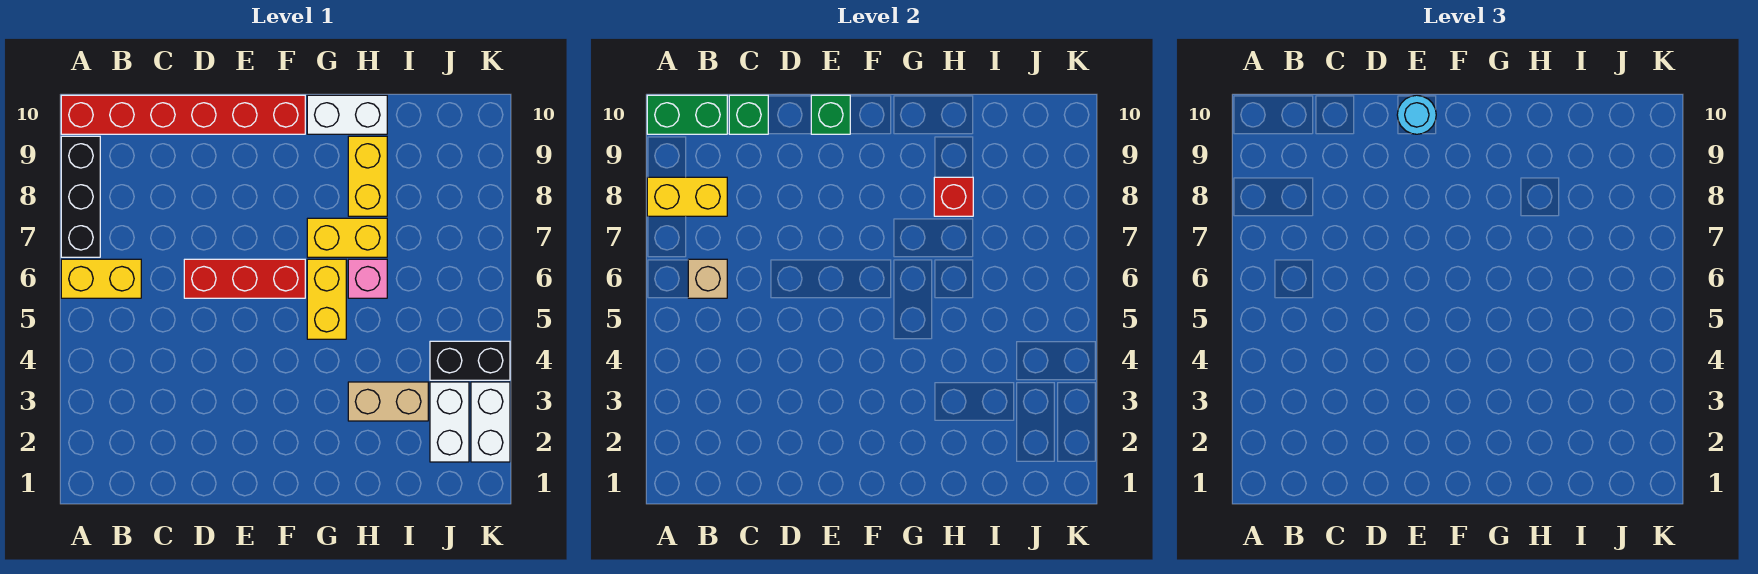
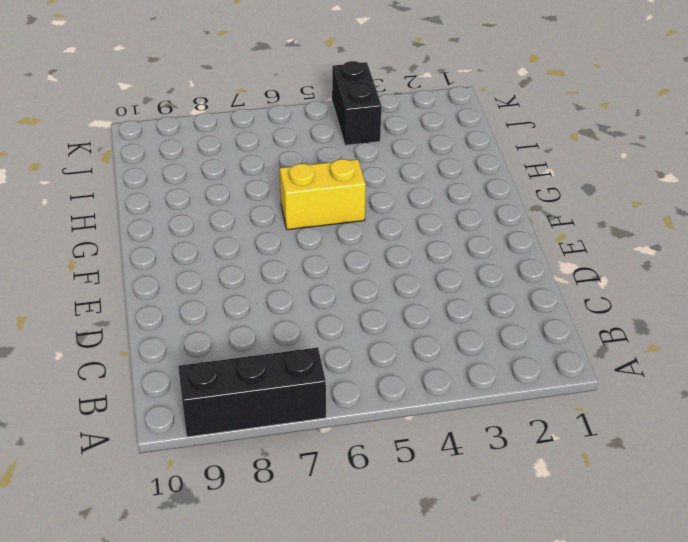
none -> yellow 1x2 brick [61,259,141,298]
none -> red 1x6 brick [61,95,305,134]
none -> red 1x3 brick [184,259,305,298]

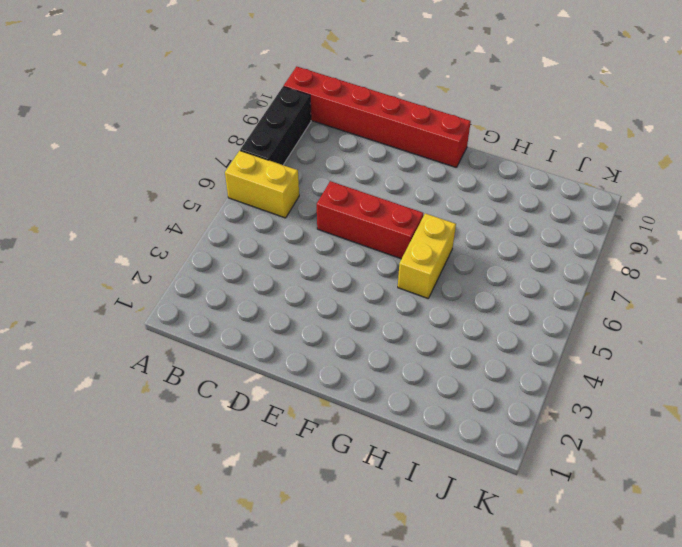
none -> yellow 1x2 brick [307,218,387,257]
none -> white 1x2 brick [307,95,387,134]
none -> tan 1x2 brick [348,382,428,421]

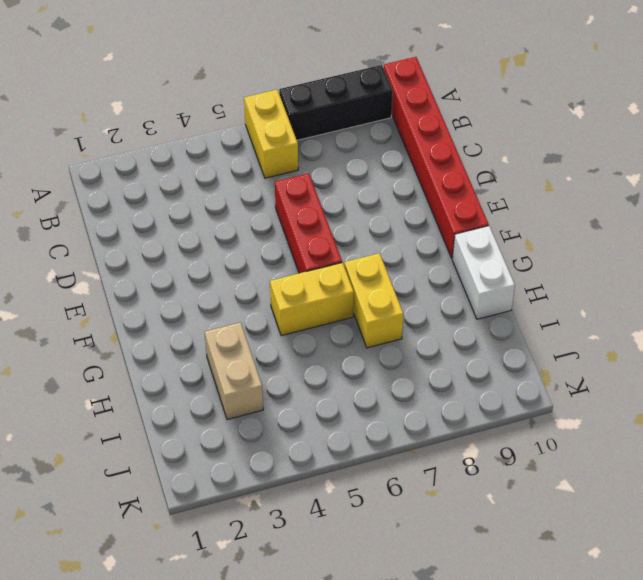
none -> pink 1x1 brick [348,259,387,298]
none -> yellow 1x2 brick [348,136,387,216]
none -> white 1x2 brick [430,382,469,462]

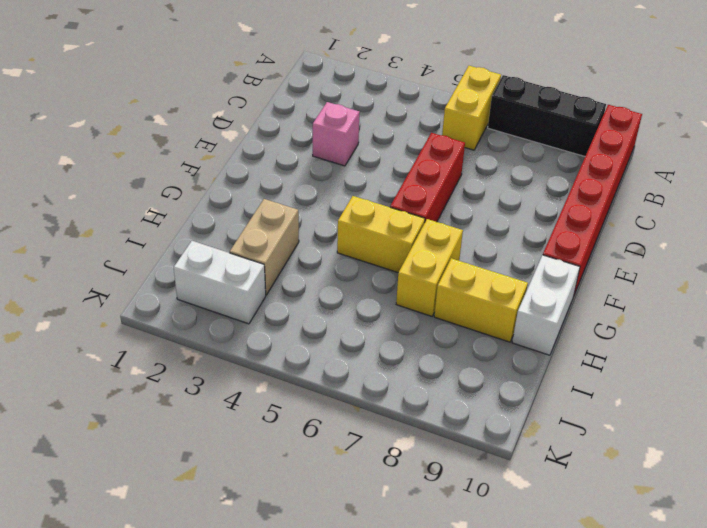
pink 1x1 brick [313,102,360,166] -> pink 1x1 brick moved to [348,259,387,298]
none -> black 1x2 brick [430,341,510,380]
none -> white 1x2 brick [471,382,510,462]
none -> yellow 1x2 brick [647,177,727,216]

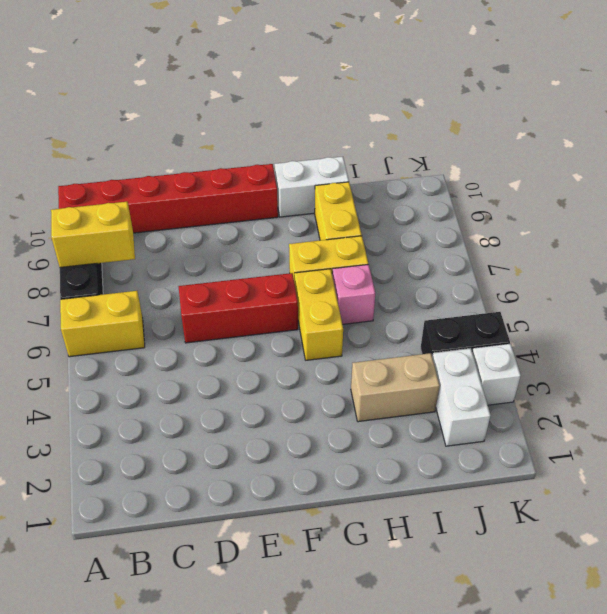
white 1x1 brick [472,344,521,405] -> white 1x2 brick [471,382,510,462]
none -> green 1x2 brick [647,95,727,134]
none -> tan 1x1 brick [688,259,727,298]
none -> green 1x1 brick [729,95,768,134]

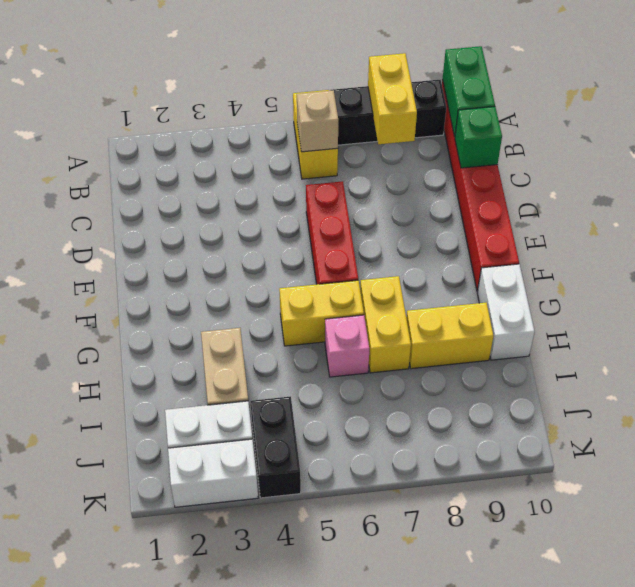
none -> green 1x1 brick [811,95,850,134]
none -> red 1x1 brick [934,177,973,216]
none -> cyan 1x1 round brick [1397,95,1436,134]

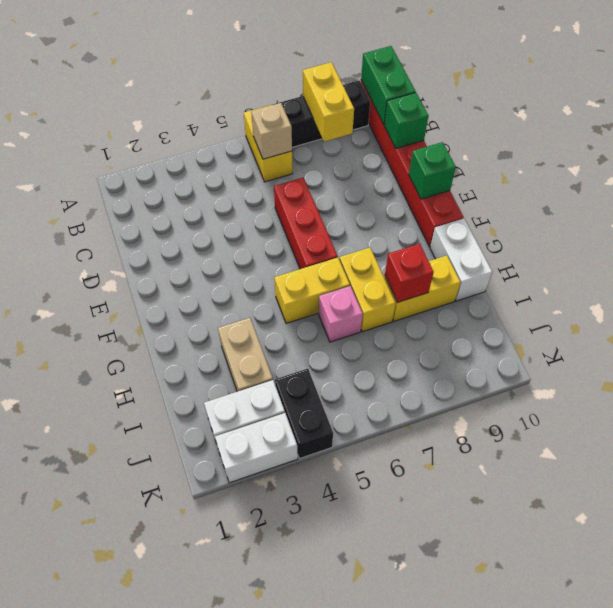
none -> cyan 1x1 round brick [1397,95,1436,134]

